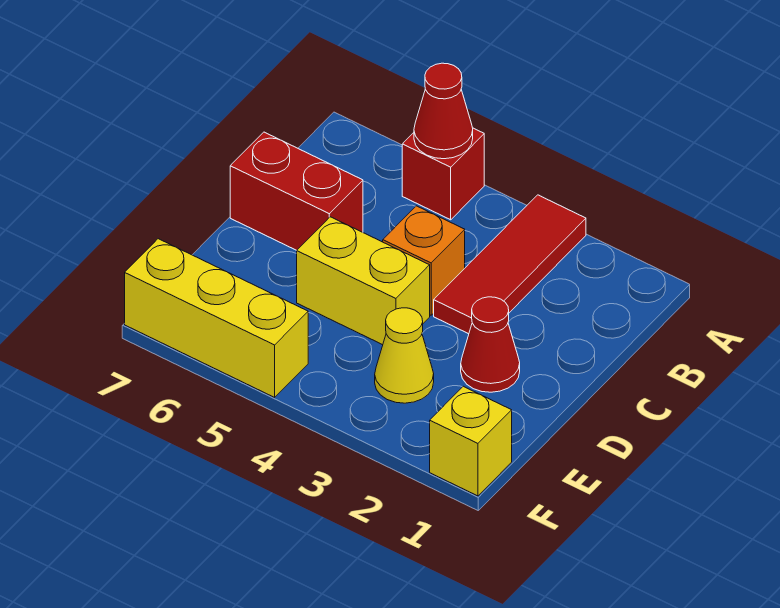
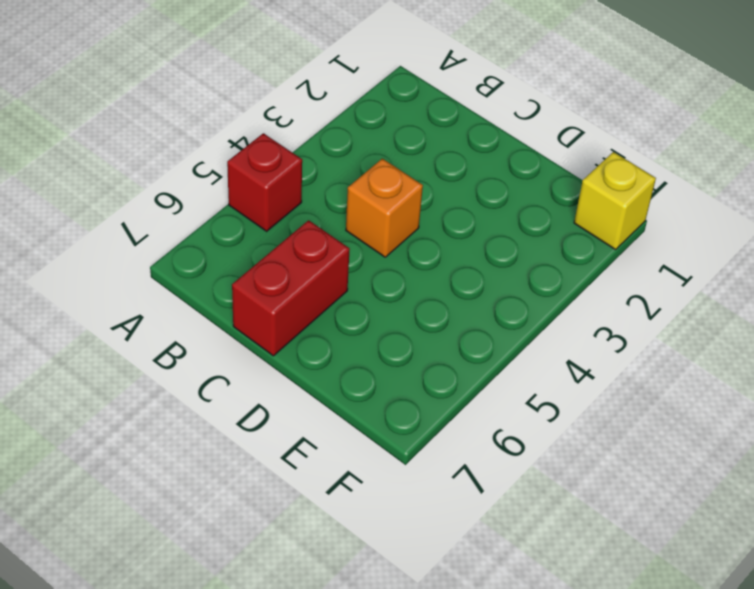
none -> red 1x3 tile [434,195,586,334]
none -> red 1x1 cone [461,297,520,392]

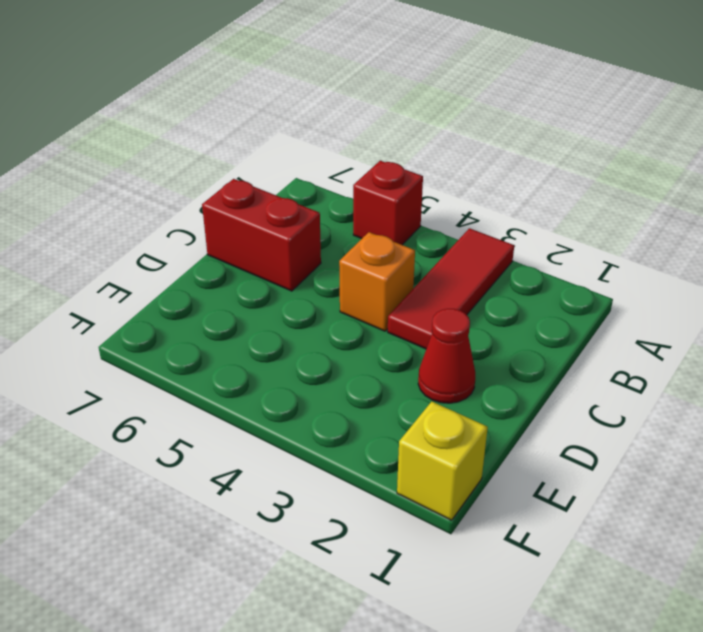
none -> yellow 1x2 brick [297,217,430,345]
none -> yellow 1x1 cone [375,308,434,403]

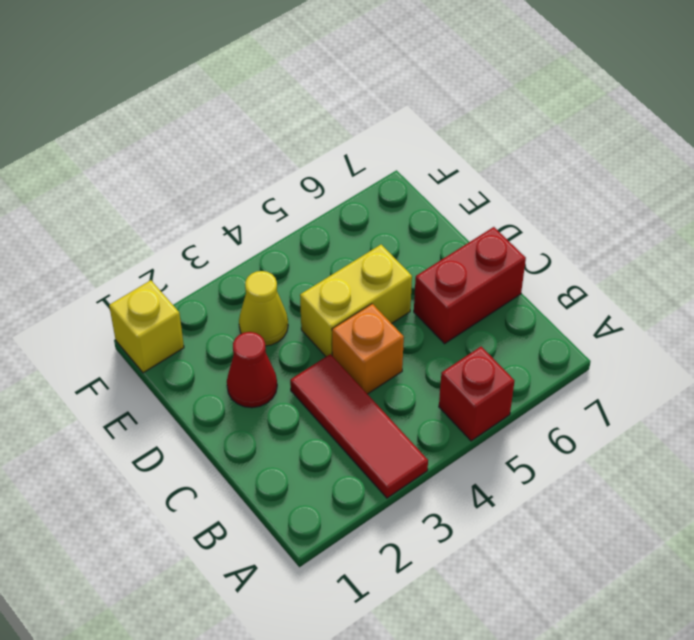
none -> yellow 1x3 brick [125,239,308,397]
none -> red 1x1 cone [414,63,473,159]

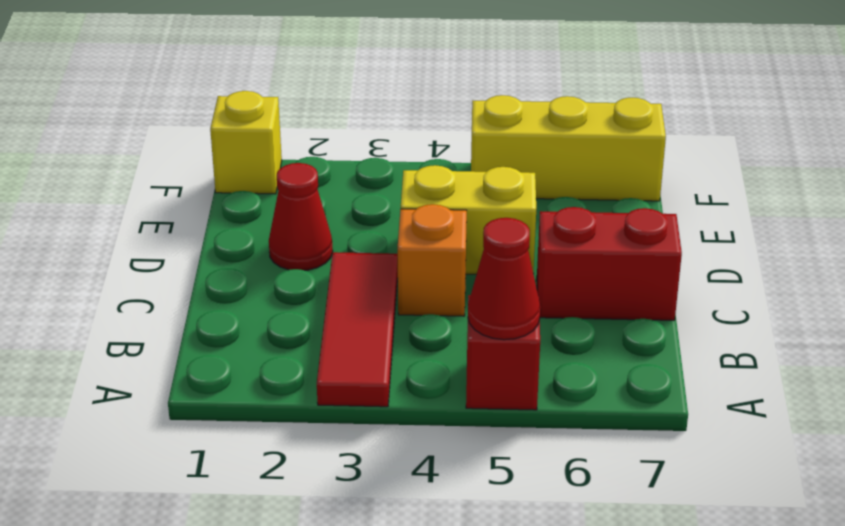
none -> yellow 1x1 cone [375,308,434,403]

